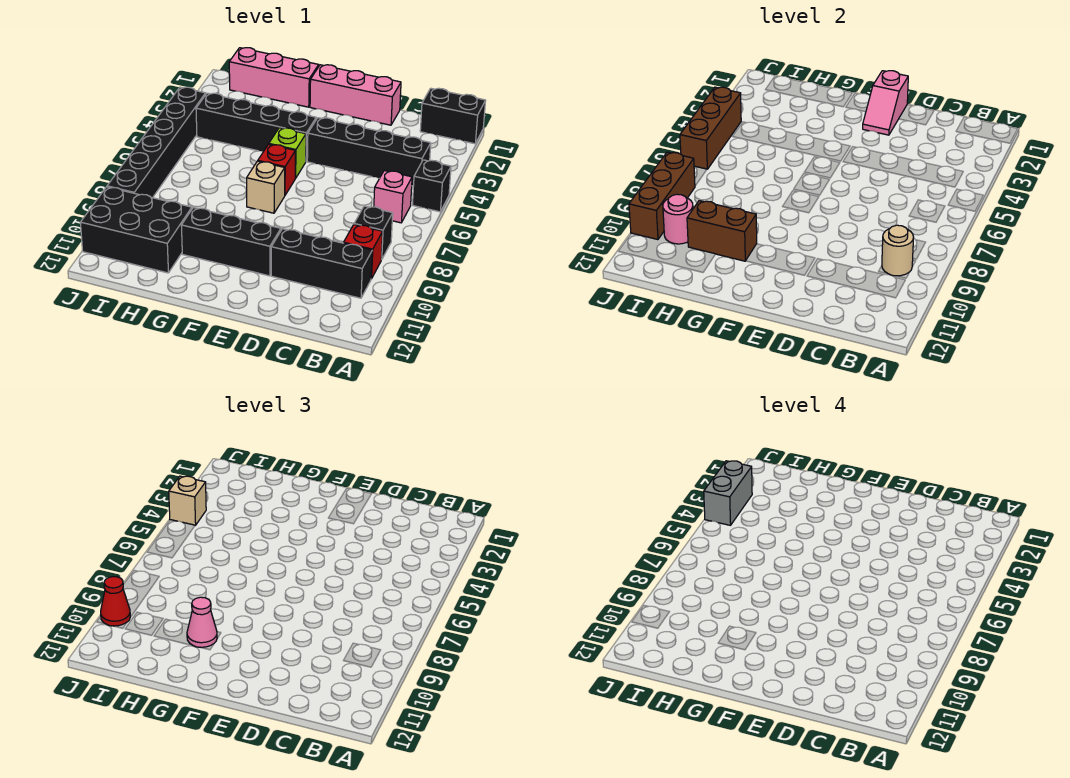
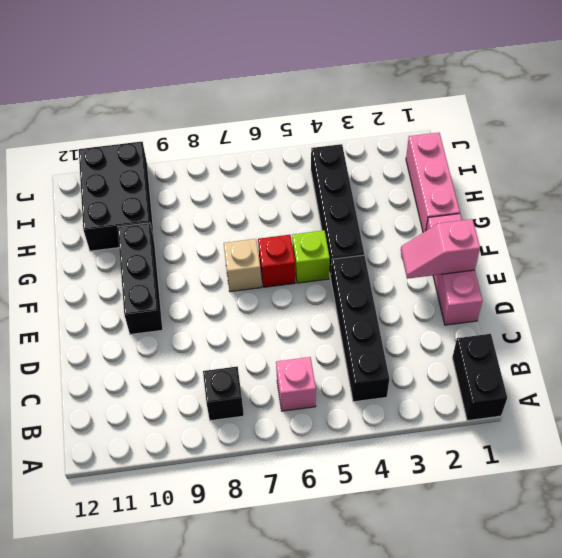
none -> black 1x1 brick [412,160,451,212]
none -> red 1x1 brick [344,225,383,279]
none -> black 1x3 brick [271,229,372,298]

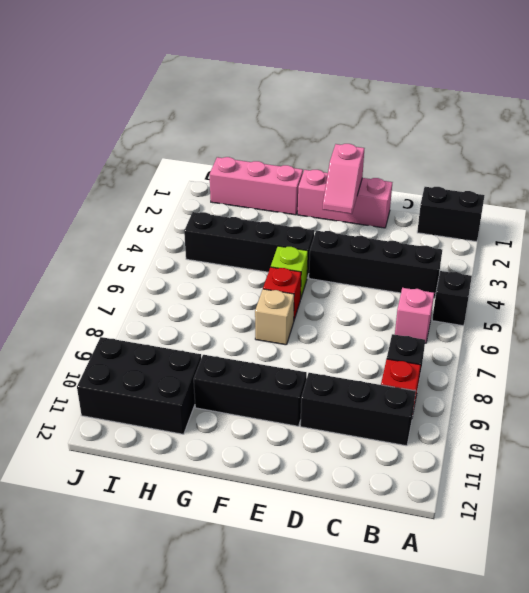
none -> black 1x6 brick [107,87,206,198]
none -> tan 1x1 round brick [882,225,914,276]
none -> brown 1x2 brick [687,201,757,261]

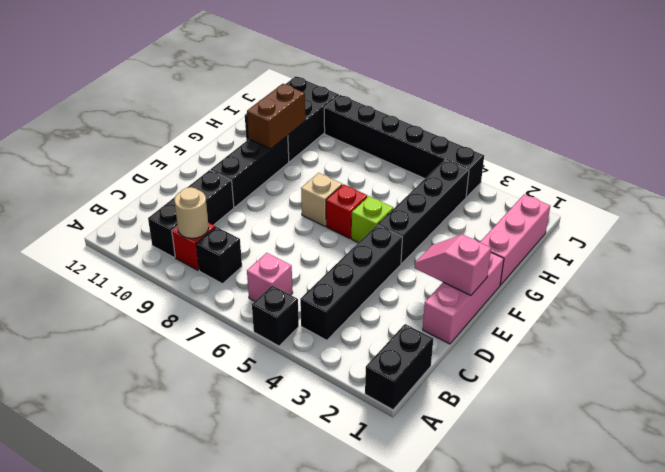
none -> pink 1x1 round brick [663,194,693,244]
none -> brown 1x3 brick [680,87,741,169]
none -> brown 1x3 brick [629,152,695,240]

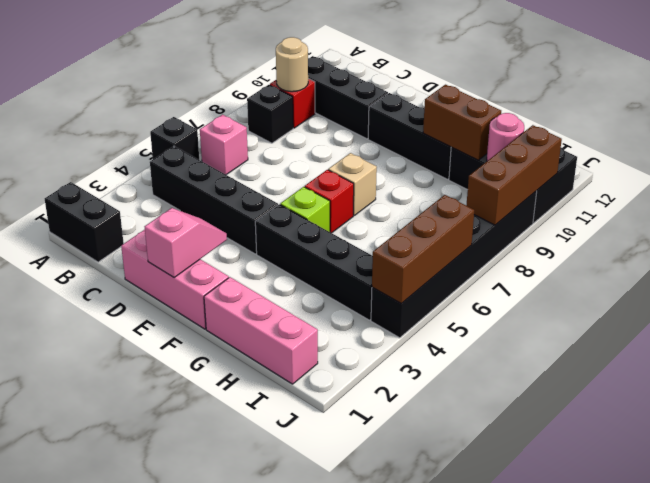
none -> pink 1x1 cone [187,597,217,647]
none -> tan 1x1 brick [169,476,206,525]
none -> red 1x1 cone [101,577,130,626]

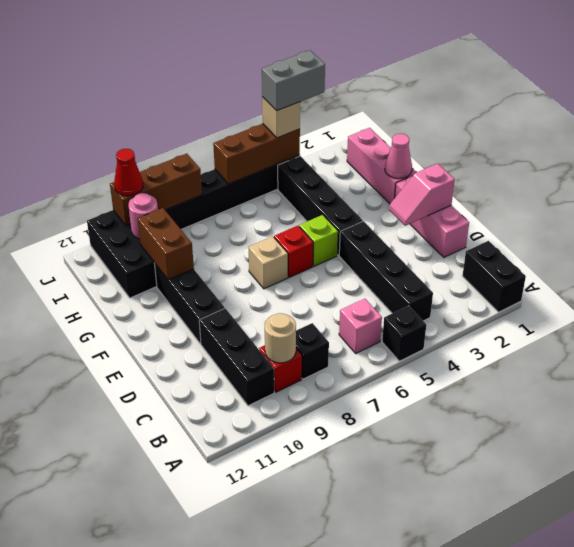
pink 1x1 cone [385,134,412,179] -> pink 1x1 cone moved to [187,597,217,647]

